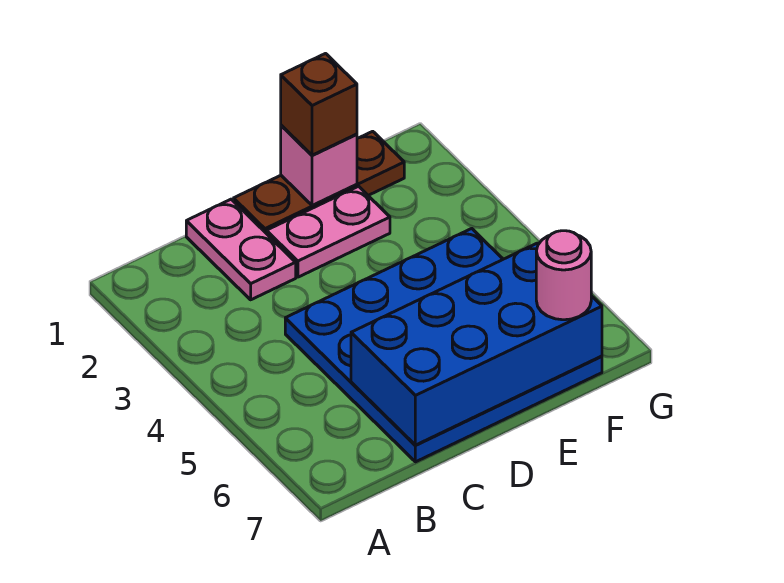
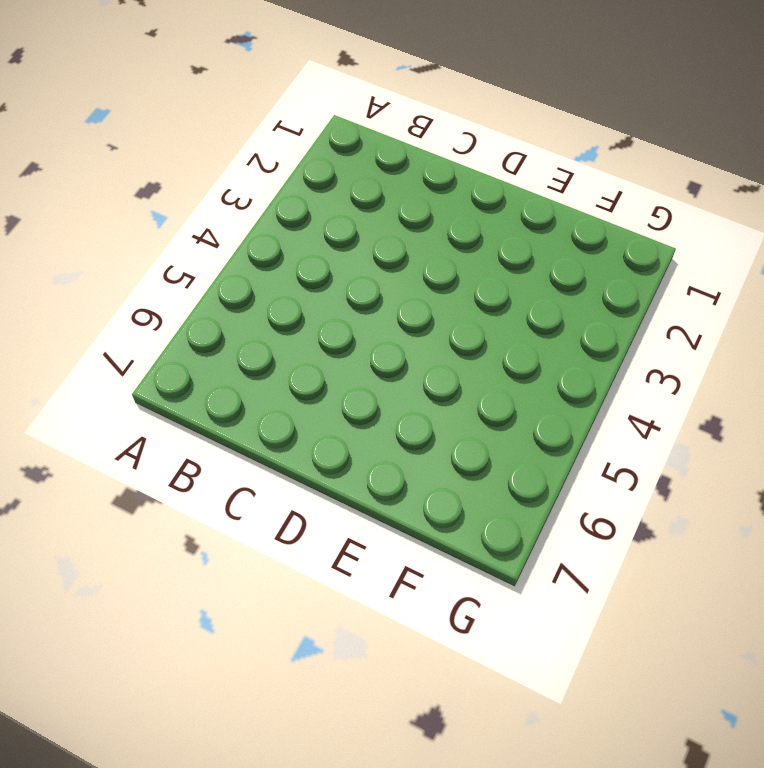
none -> pink 1x2 plate [186,199,296,300]
none -> blue 4x4 plate [285,229,602,462]

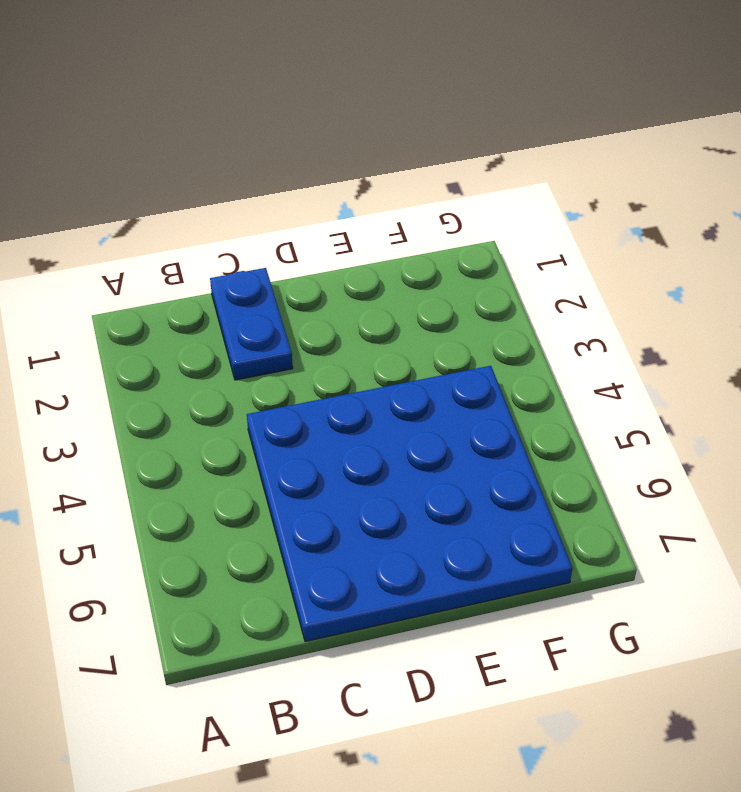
blue 1x2 plate [210,268,293,380] -> pink 1x2 plate [186,199,296,300]
none -> brown 1x3 plate [234,131,404,233]
none -> pink 1x2 plate [266,186,390,277]

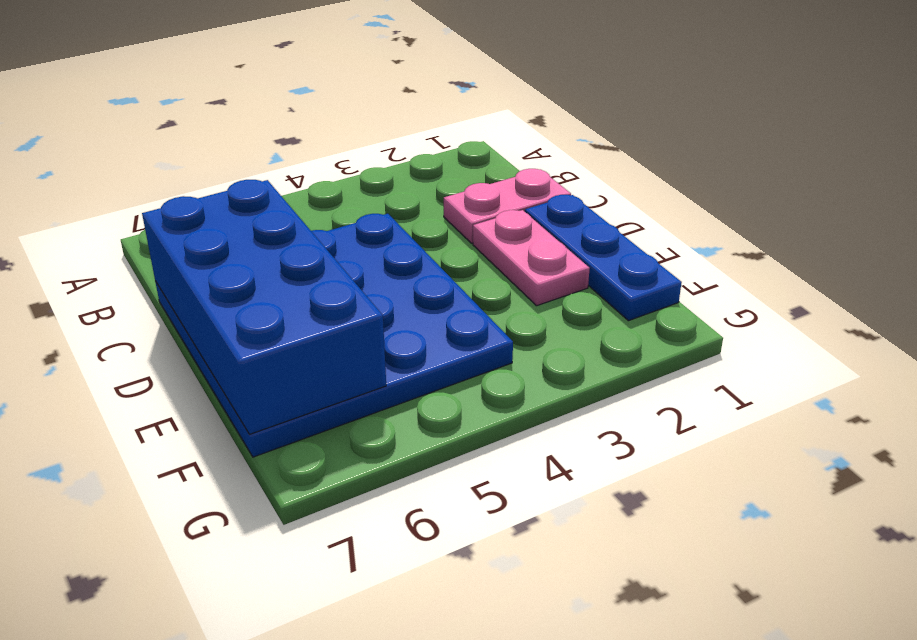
blue 1x3 plate [525,195,682,321] -> brown 1x3 plate [234,131,404,233]
none -> pink 1x1 brick [281,125,357,205]
none -> brown 1x1 brick [281,54,357,155]

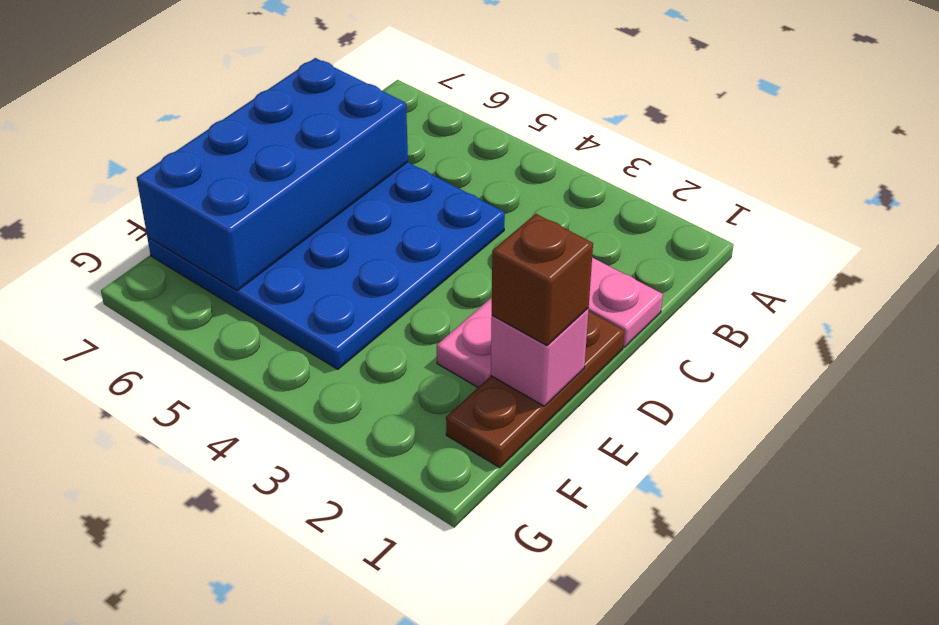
none -> pink 1x1 round brick [536,231,591,320]

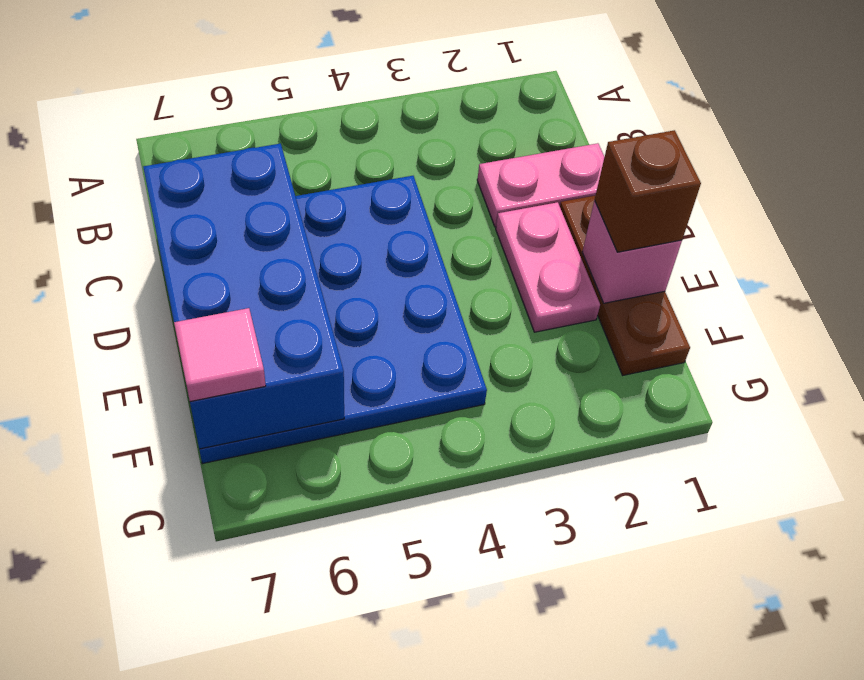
pink 1x1 tile [174,308,266,402] -> pink 1x1 round brick [536,231,591,320]

